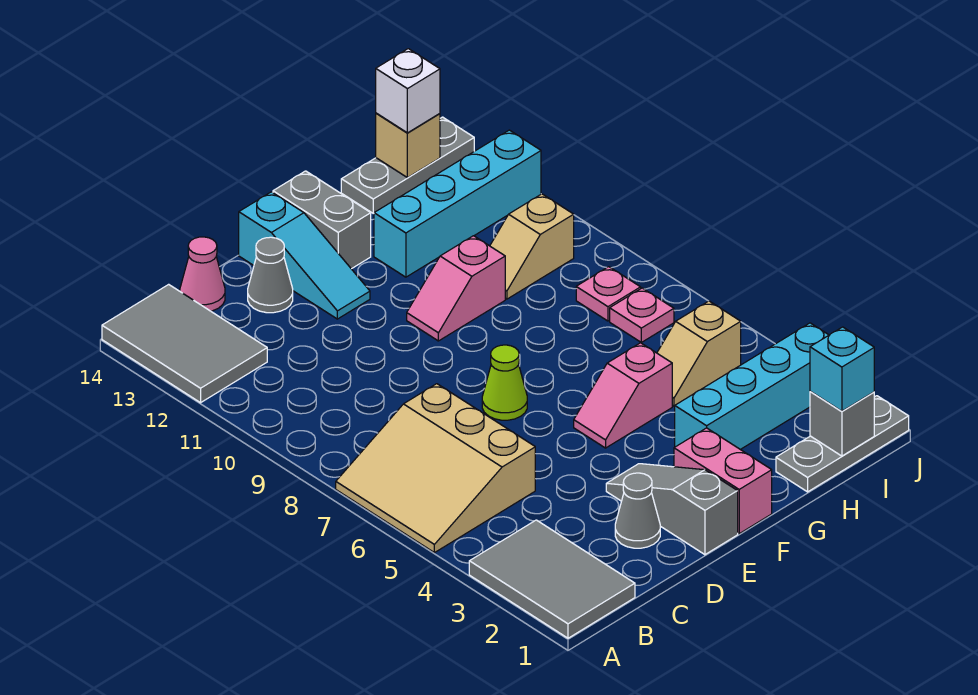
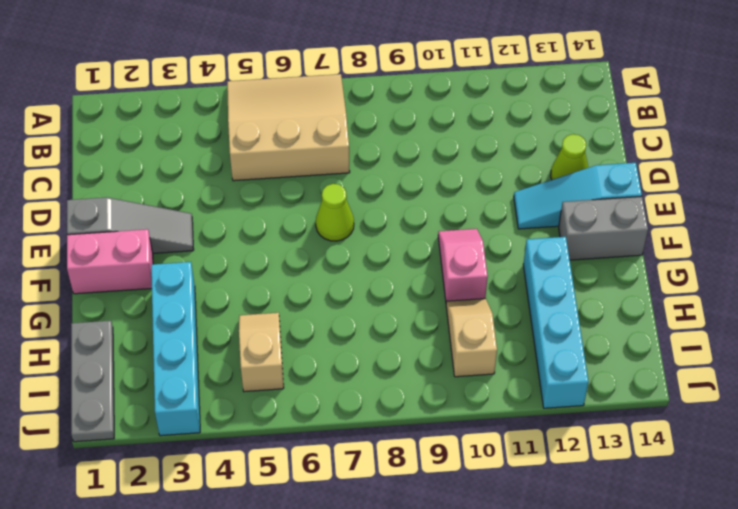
lime 1x1 cone [551,134,588,180] -> grey 1x1 cone [248,237,293,313]
none -> grey 2x3 tile [469,520,635,638]
none -> grey 2x3 tile [102,284,267,403]
none -> pink 1x1 cone [180,237,225,311]

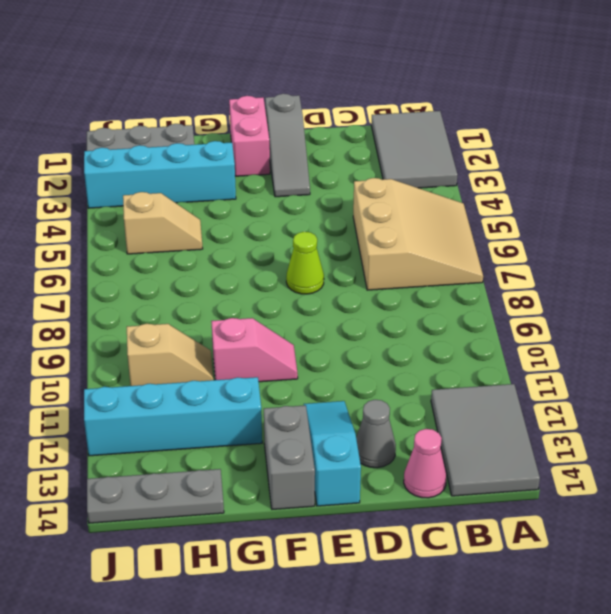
none -> grey 1x1 cone [615,473,660,548]
none -> pink 1x2 slope [574,343,672,448]
none -> pink 1x1 plate [610,288,674,342]

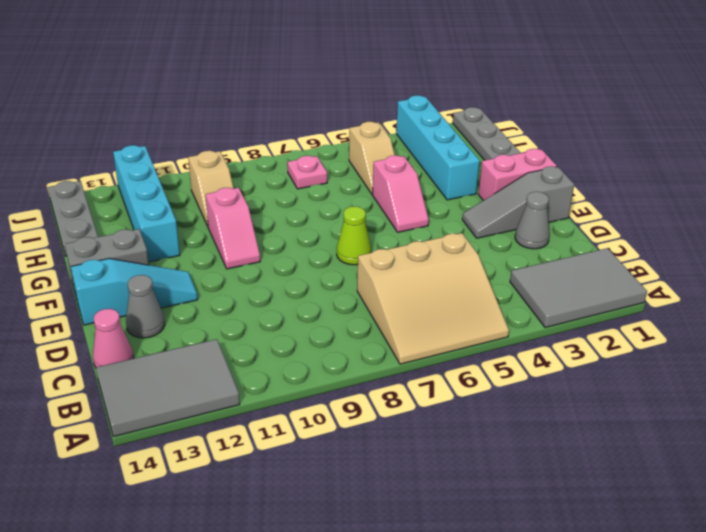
none -> pink 1x1 plate [576,267,641,321]
none -> grey 1x1 brick [810,391,874,456]
none -> tan 1x1 brick [376,113,440,178]

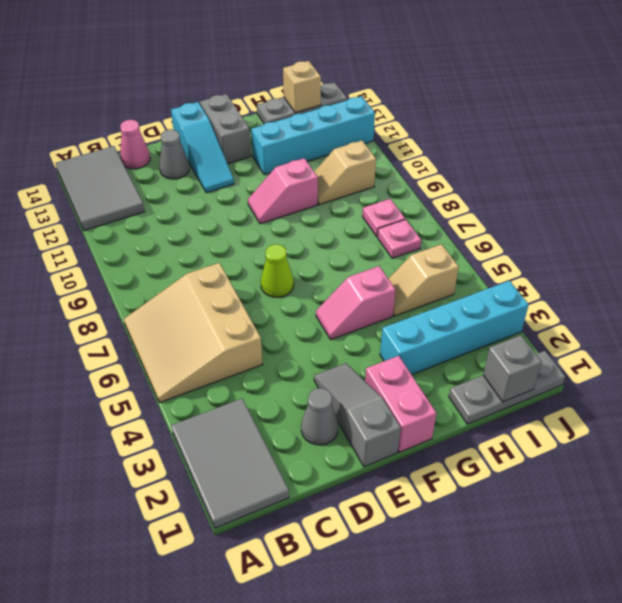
none -> cyan 1x1 brick [810,327,874,411]
none -> white 1x1 brick [376,49,440,133]

